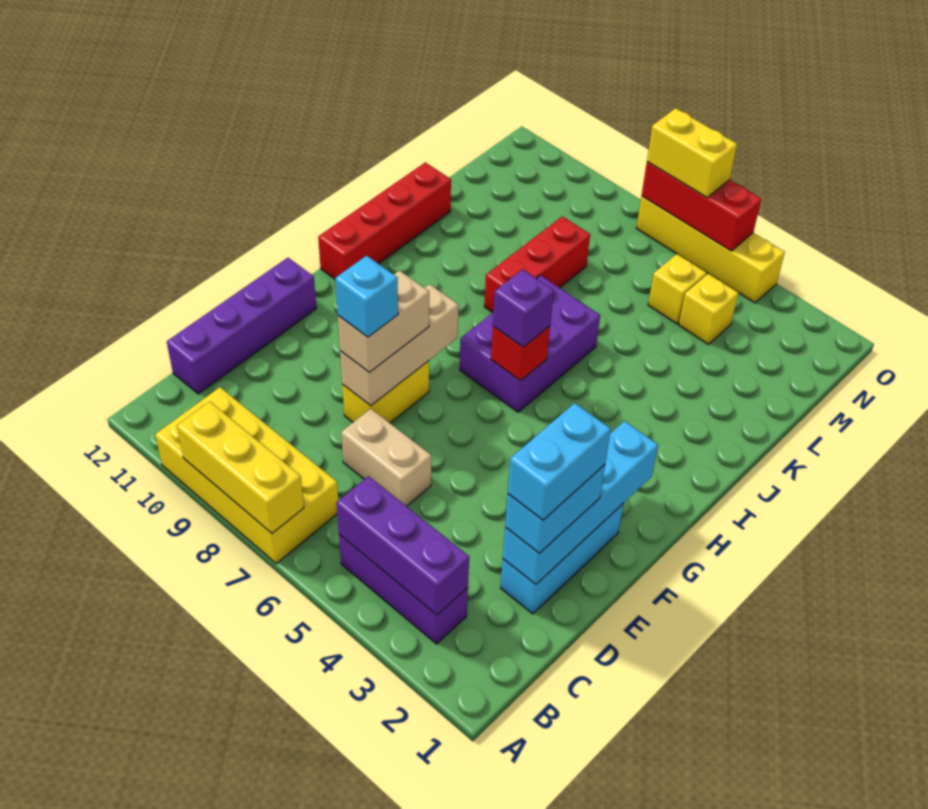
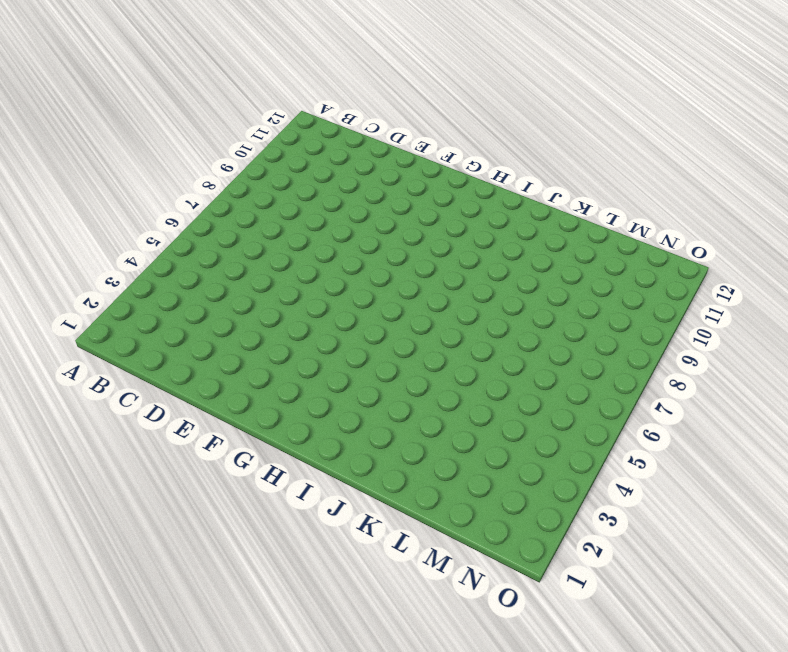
none -> yellow 2x4 brick [155,387,338,564]
none -> purple 1x3 brick [339,535,468,644]
none -> purple 1x4 brick [167,258,316,394]

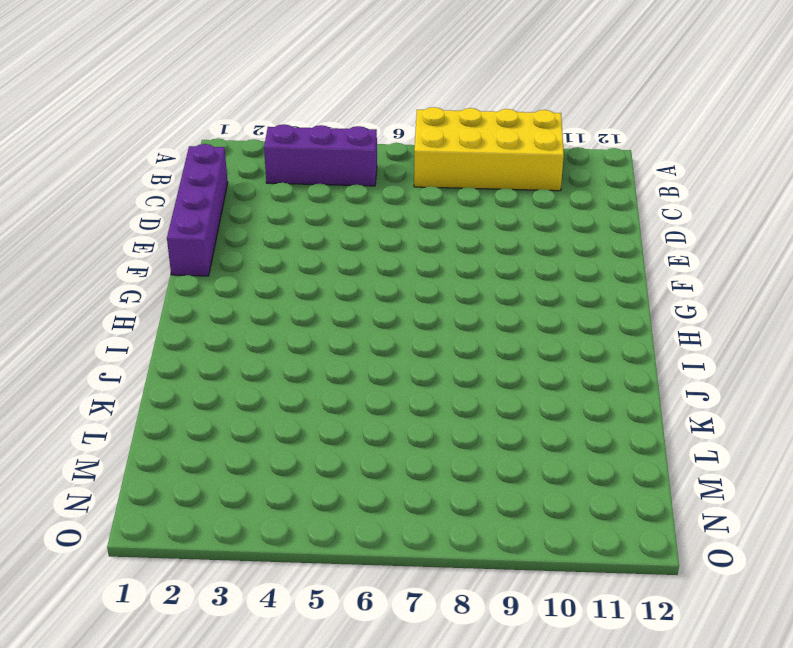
purple 1x4 brick [167,144,228,276] -> purple 1x4 brick moved to [167,258,316,394]
none -> cyan 1x3 brick [501,503,624,614]
none -> tan 1x2 brick [341,409,431,506]
none -> yellow 1x2 brick [342,361,429,423]

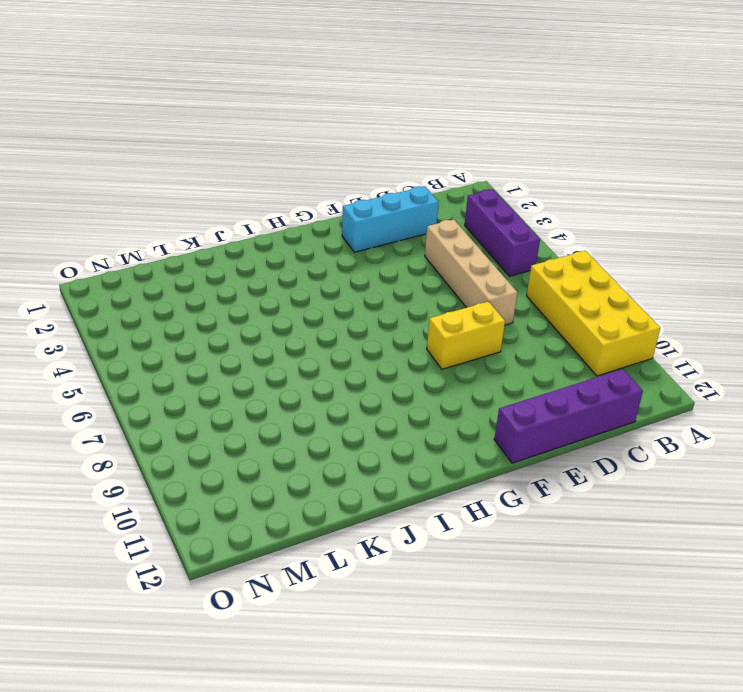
tan 1x4 brick [425,220,517,325] -> tan 1x2 brick [341,409,431,506]
none -> purple 2x3 brick [460,275,600,412]
none -> red 1x4 brick [318,162,451,279]
none -> red 1x3 brick [484,216,590,313]

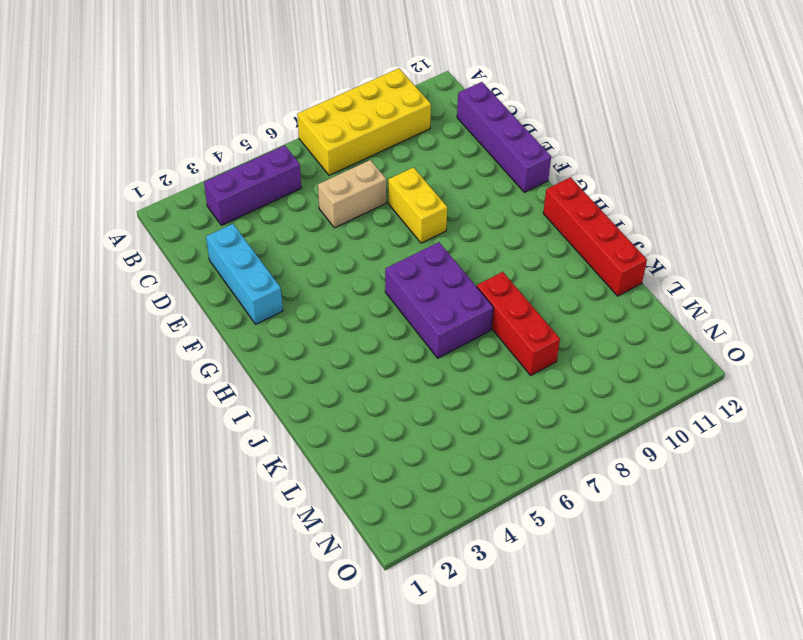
none -> yellow 1x1 brick [679,274,738,344]
none -> yellow 1x1 brick [648,254,706,324]
none -> yellow 1x4 brick [637,196,785,303]

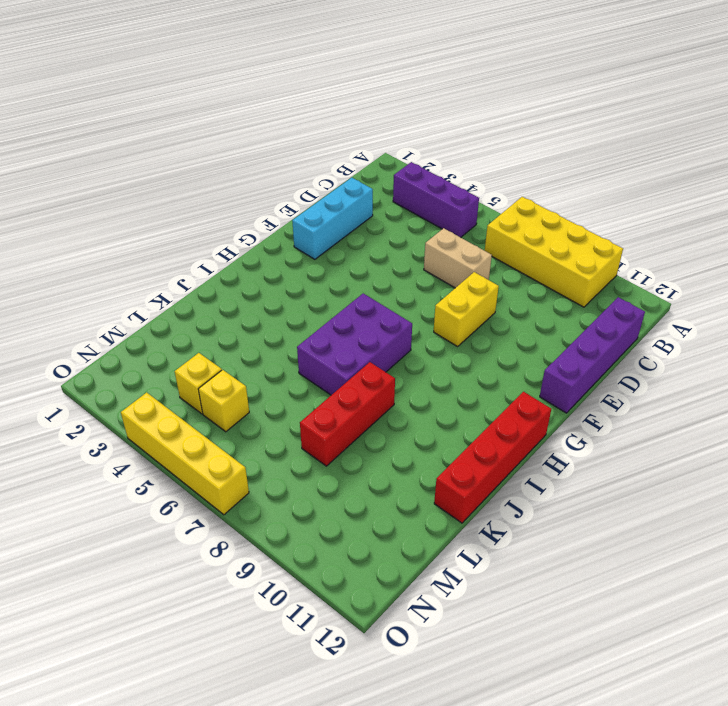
none -> yellow 1x3 brick [177,402,304,533]
none -> purple 1x3 brick [336,476,469,615]
none -> cyan 1x4 brick [503,421,658,584]

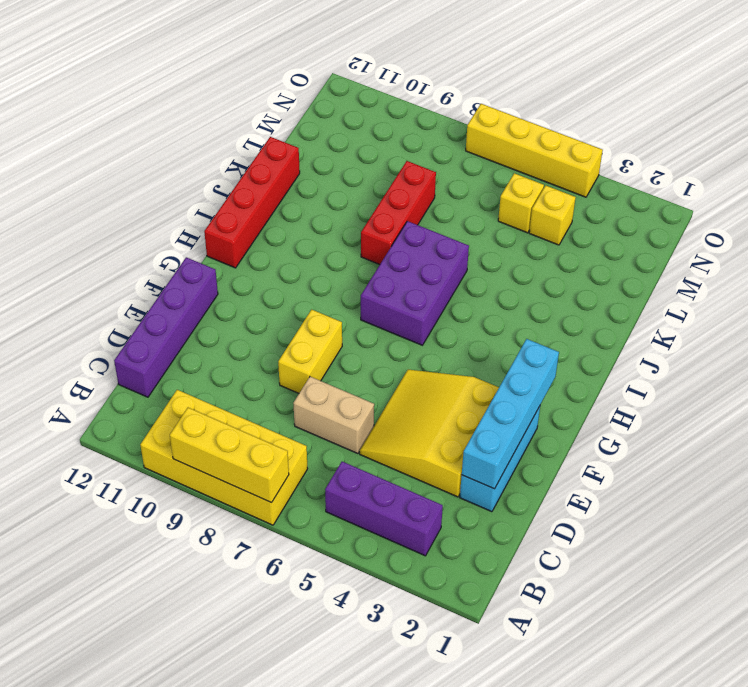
yellow 3x3 slope [360,370,499,497] -> none
none -> purple 1x3 brick [336,476,469,615]
none -> tan 1x3 brick [340,284,459,406]
none -> red 1x1 brick [491,326,550,381]

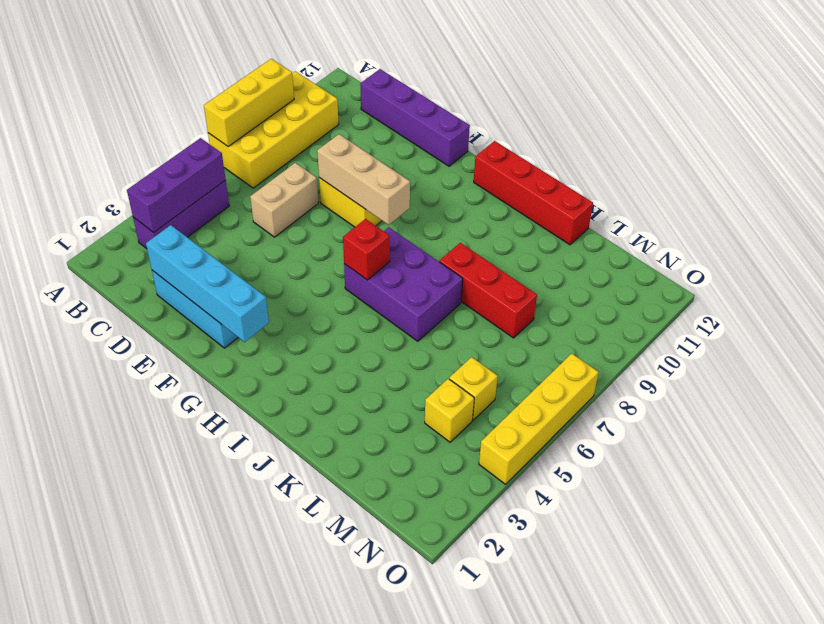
none -> red 1x3 brick [642,162,761,251]
none -> cyan 1x2 brick [505,465,605,553]
none -> tan 1x2 brick [338,270,429,372]

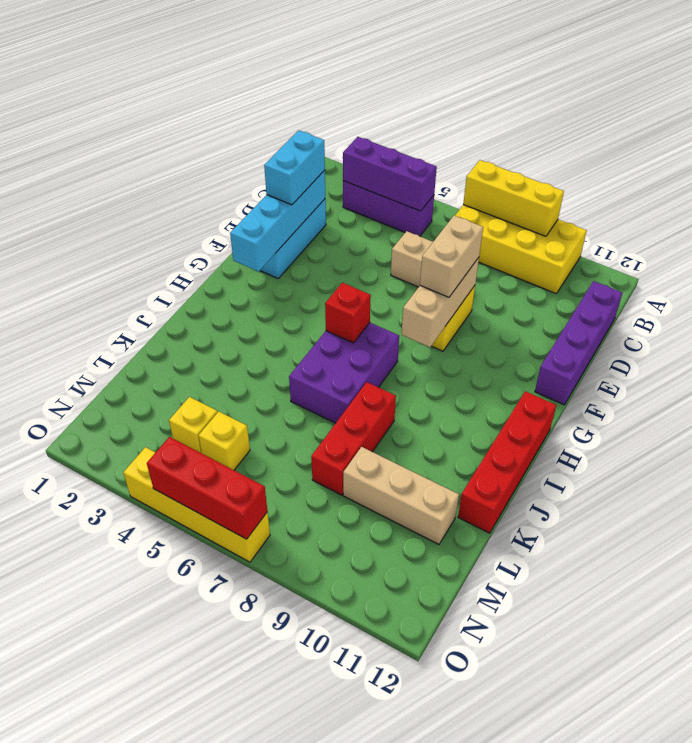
tan 1x3 brick [343,447,459,544] -> none
none -> purple 1x1 brick [493,269,554,347]
none -> yellow 1x2 brick [647,108,737,197]
none -> cyan 1x2 brick [508,403,611,520]

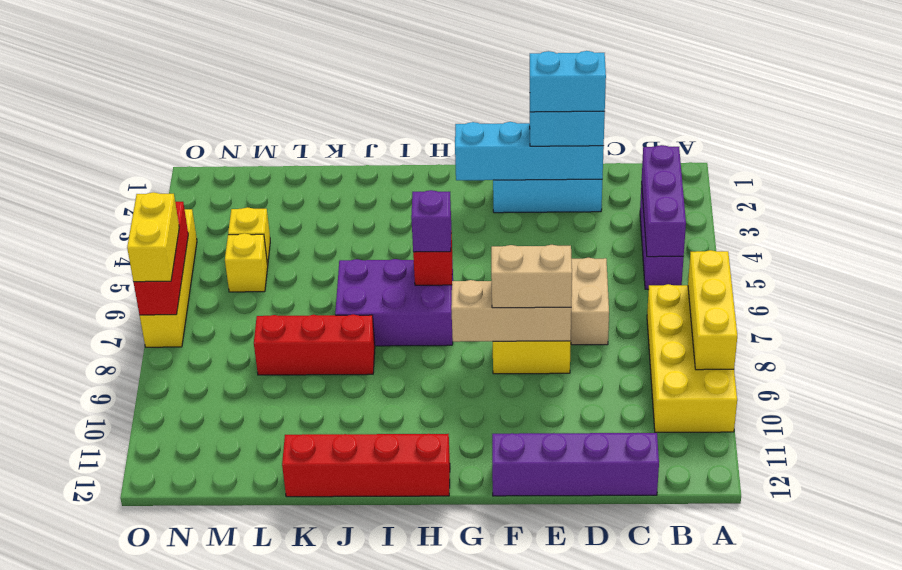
none -> cyan 1x1 brick [335,256,398,337]

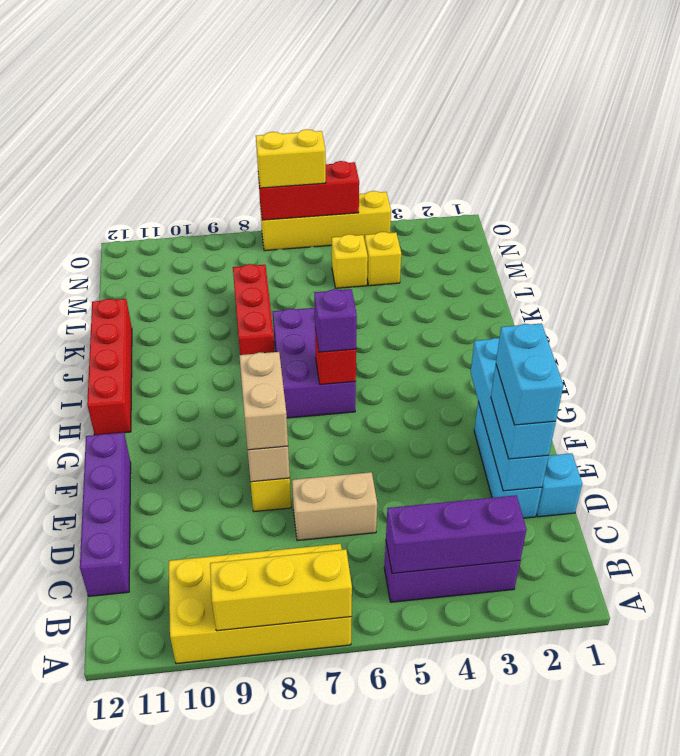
cyan 1x1 brick [537,453,582,517] -> cyan 1x1 brick moved to [335,256,398,337]

